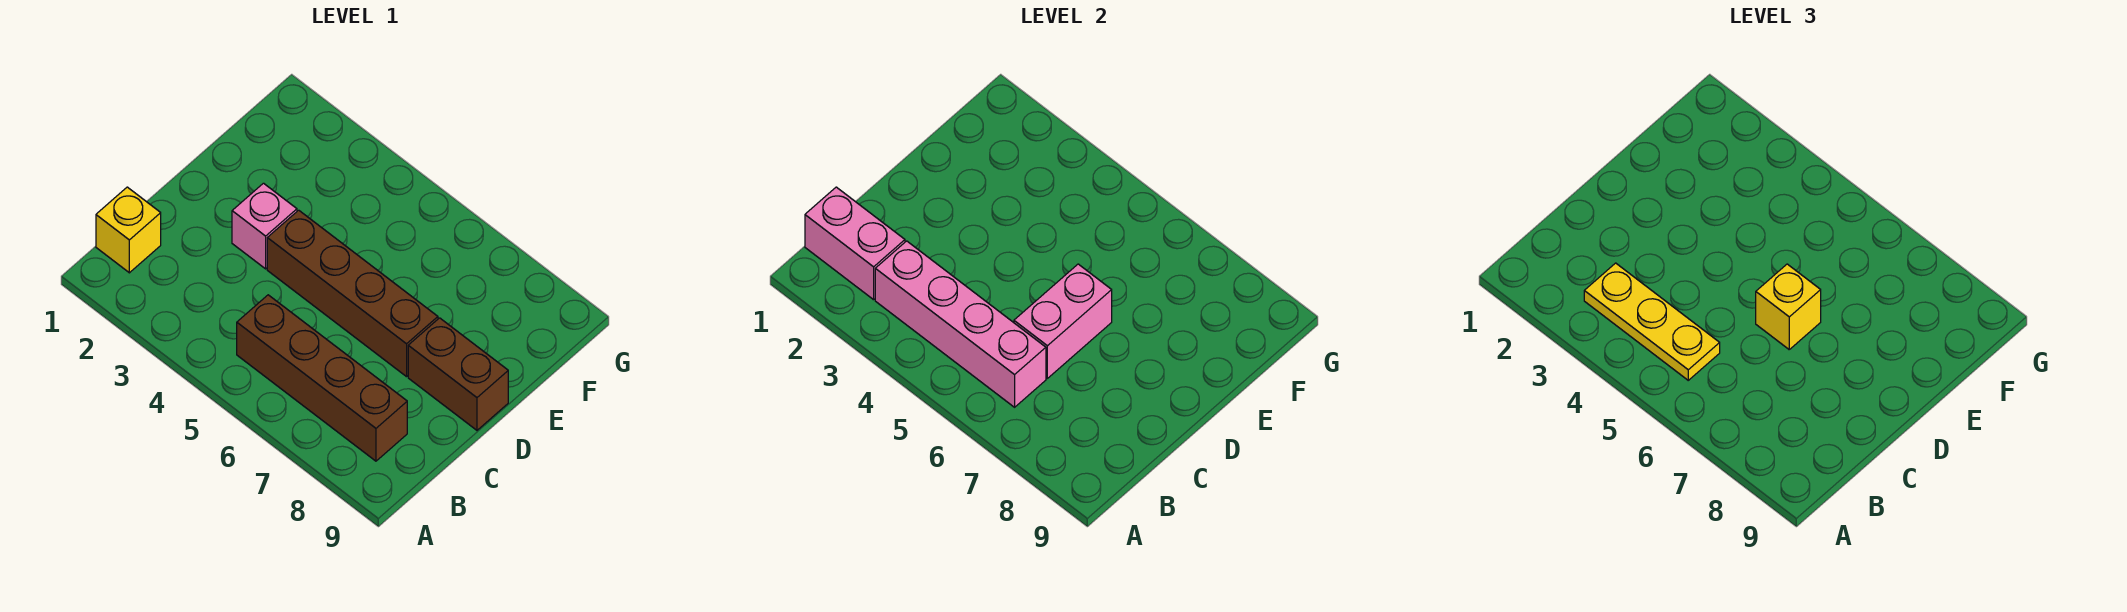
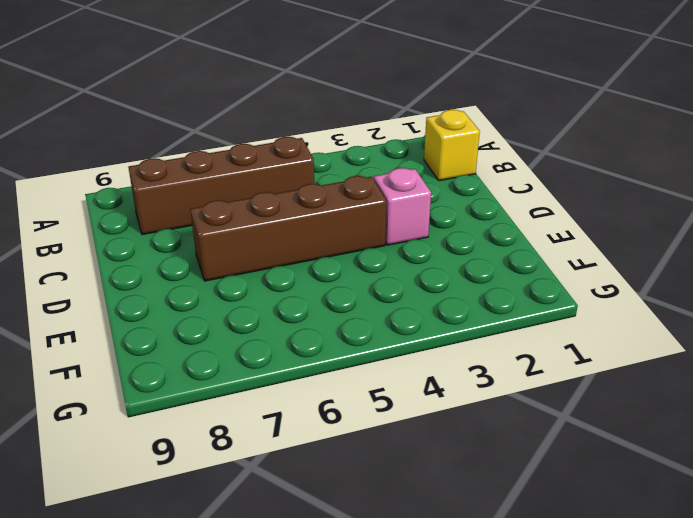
none -> brown 1x2 brick [408,318,508,430]
none -> pink 1x2 brick [805,187,905,300]

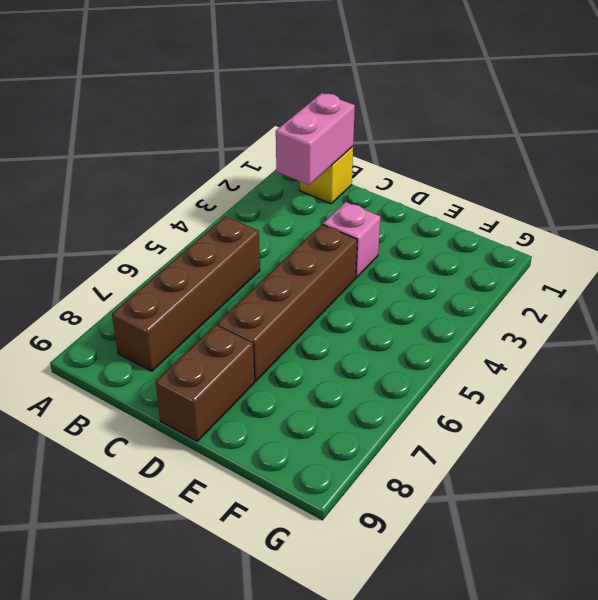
none -> pink 1x4 brick [875,241,1046,407]
none -> pink 1x2 brick [1014,264,1112,378]

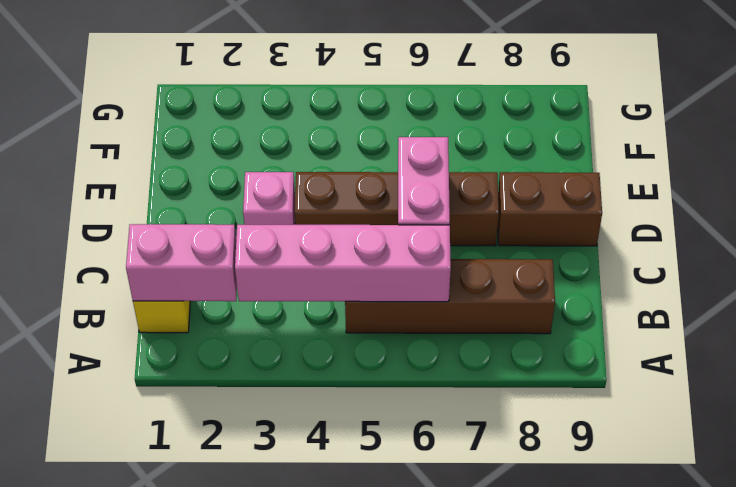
none -> yellow 1x3 plate [1584,263,1720,380]
none -> yellow 1x1 brick [1756,264,1821,349]

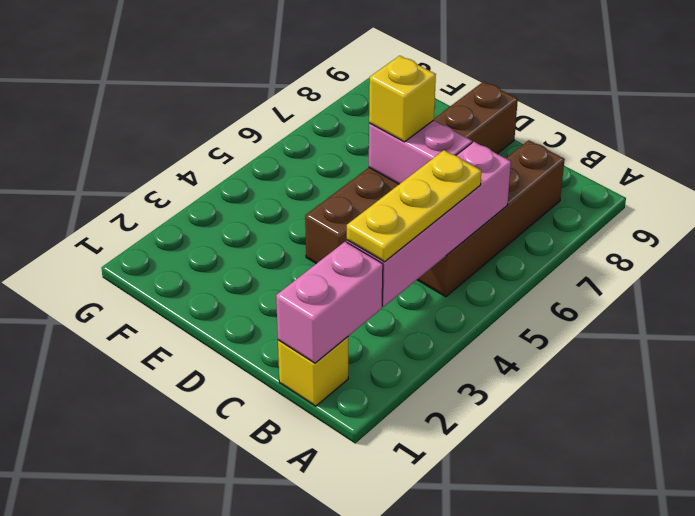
none -> pink 1x1 brick [232,183,297,269]

